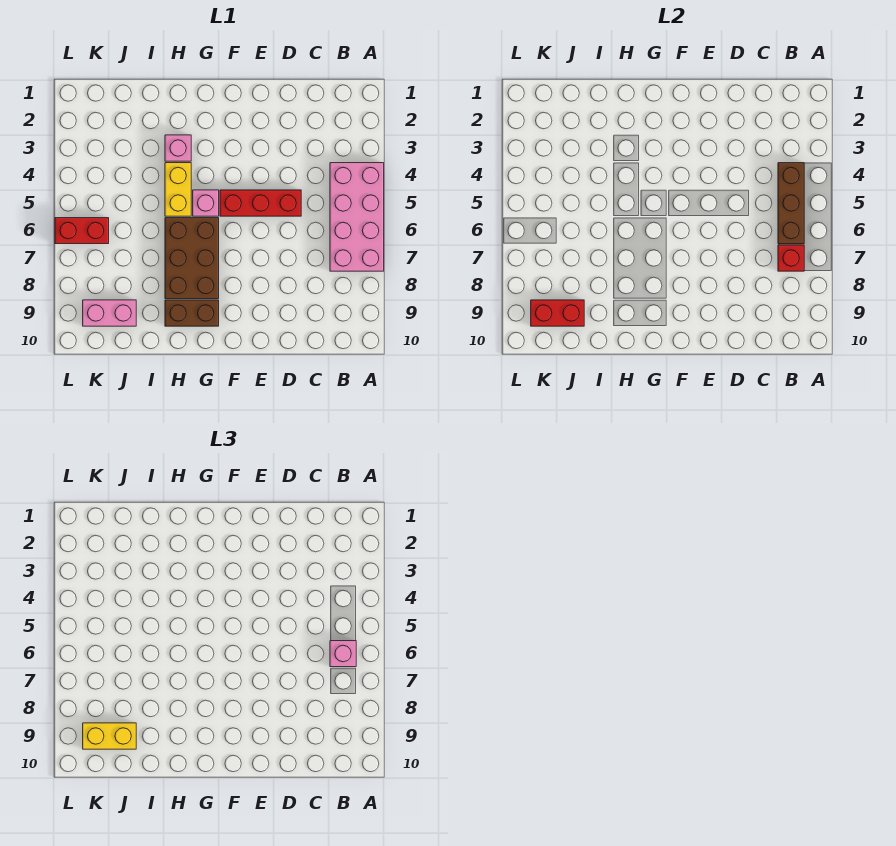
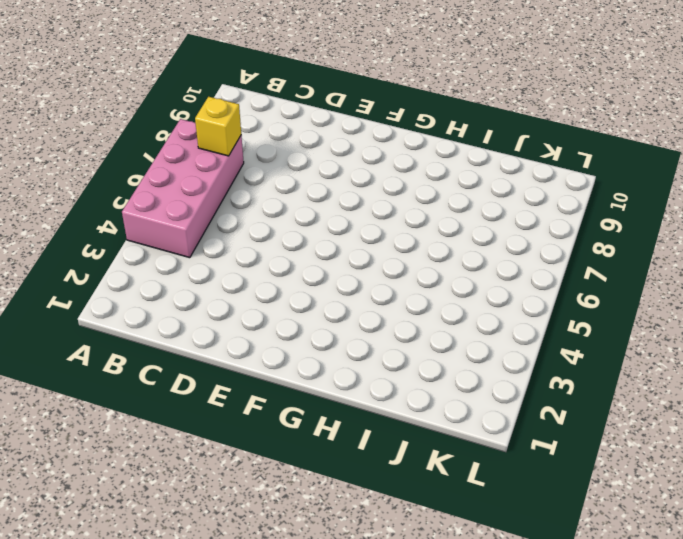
yellow 1x1 brick [195,97,241,156] -> red 1x1 brick [778,245,804,271]
none -> red 1x3 brick [220,190,301,216]
none -> pink 1x1 brick [193,190,219,216]
none -> brown 2x3 brick [165,218,219,299]

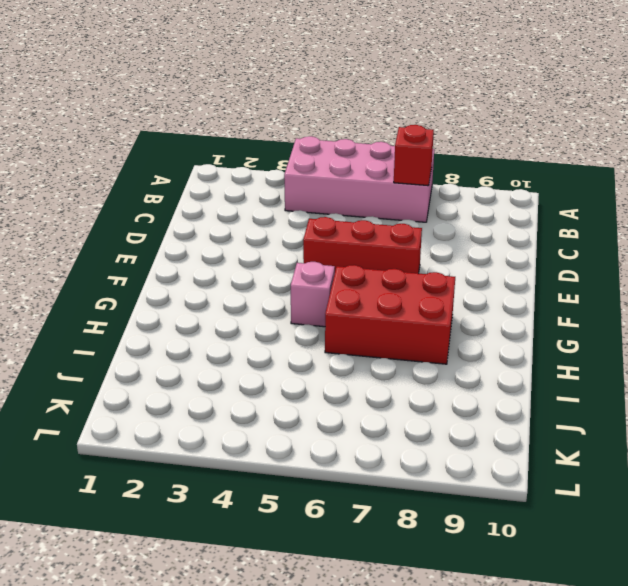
red 1x3 brick [303,217,422,273] -> red 1x3 brick turned to [220,190,301,216]
red 2x3 brick [325,265,455,364] -> brown 2x3 brick [165,218,219,299]
none -> brown 1x2 brick [165,300,219,326]
none -> pink 1x1 brick [165,135,191,161]
none -> yellow 1x2 brick [165,163,191,216]

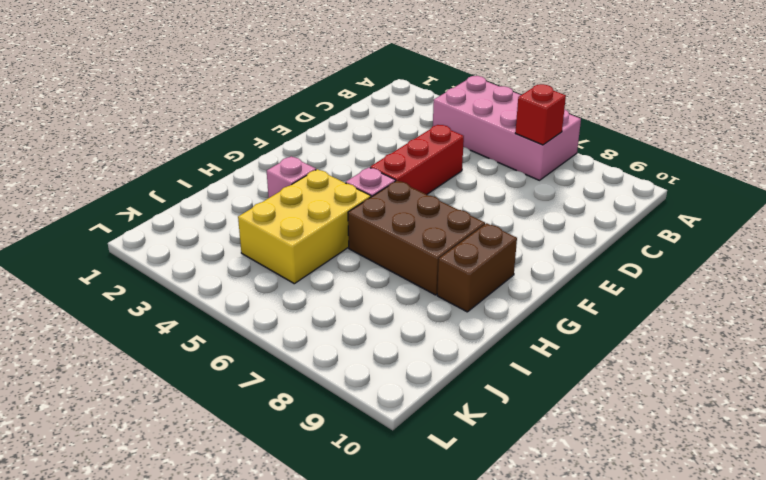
yellow 2x3 brick [238,169,371,284] -> yellow 1x2 brick [165,163,191,216]
none -> pink 1x2 brick [83,300,136,326]
none -> red 1x2 brick [55,218,109,244]
none -> brown 1x3 brick [778,163,804,244]

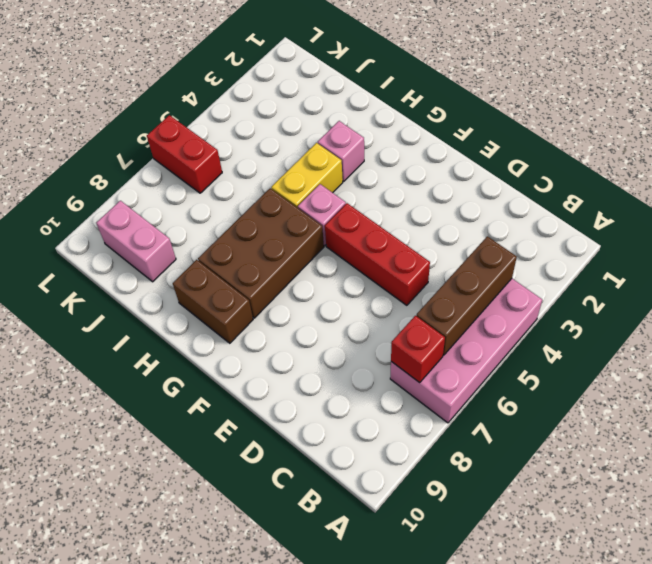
none -> red 1x2 brick [531,300,584,326]
none -> pink 1x1 brick [330,641,356,667]
none -> yellow 1x2 brick [83,723,136,749]

